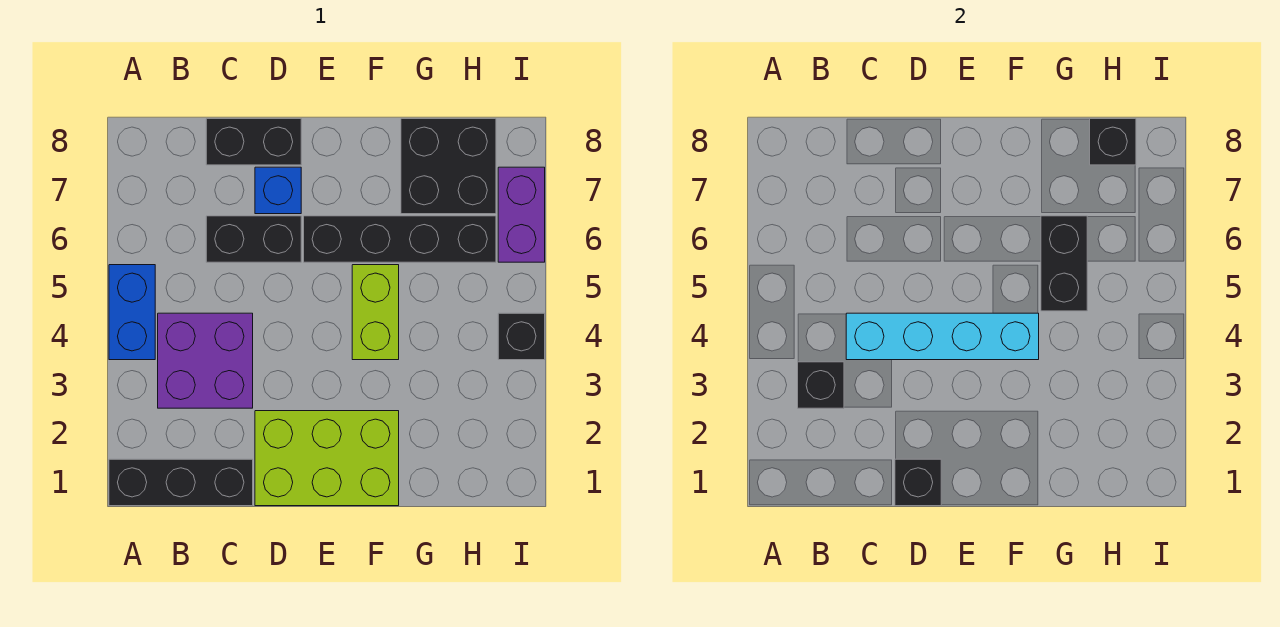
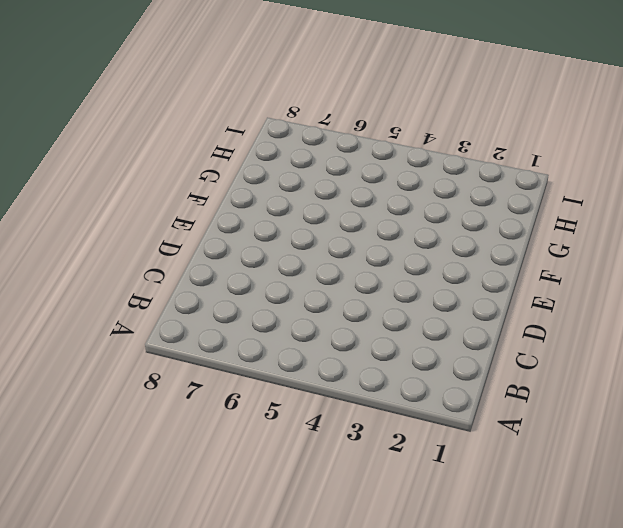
none -> black 1x3 brick [109,459,253,506]
none -> blue 1x2 brick [109,265,155,360]
none -> purple 2x2 brick [158,313,253,408]

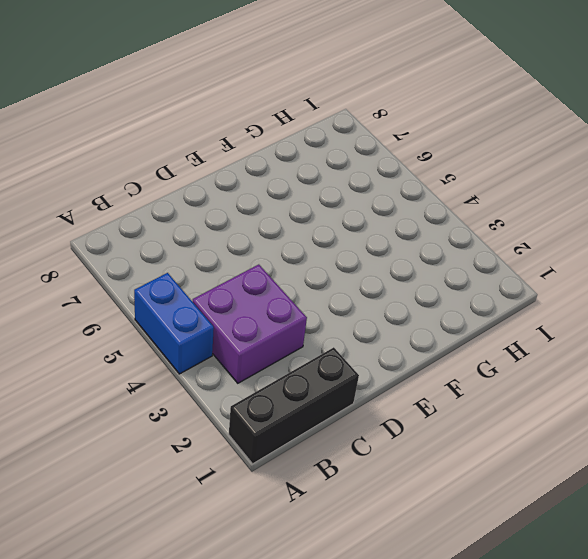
none -> black 1x2 brick [206,216,301,262]
none -> black 1x2 brick [206,119,301,165]
none -> lime 2x3 brick [255,411,399,506]

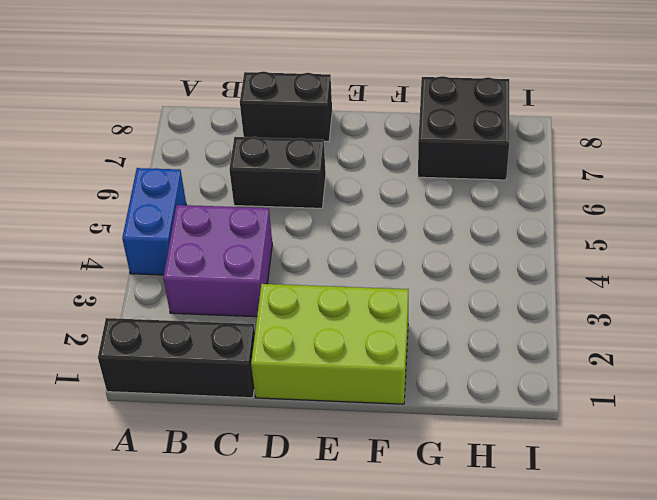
none -> blue 1x1 brick [255,167,301,214]
none -> black 1x4 brick [304,216,496,262]
none -> lime 1x2 brick [352,265,399,360]

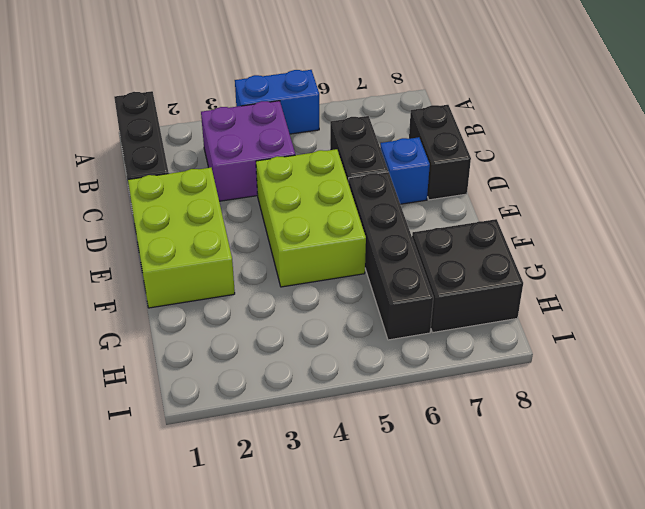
lime 2x3 brick [256,149,366,287] -> lime 1x2 brick [352,265,399,360]
none -> black 1x1 brick [498,313,545,360]
none -> purple 1x2 brick [498,167,545,262]
none -> black 1x1 brick [798,362,844,408]

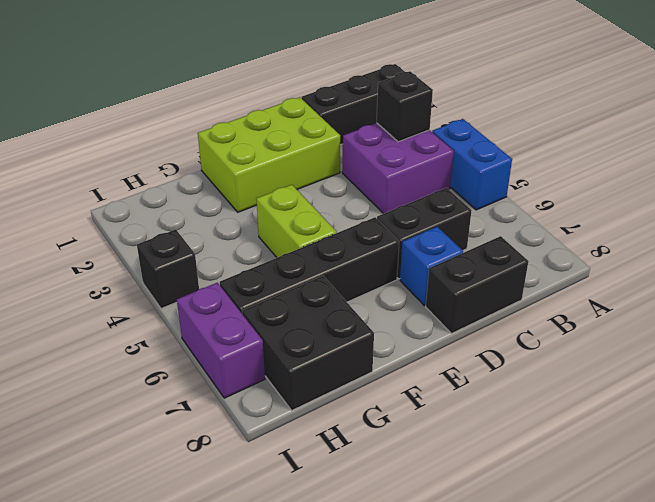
none -> cyan 1x4 brick [846,313,1039,360]
none -> black 1x1 brick [895,459,941,506]
none -> black 1x2 brick [1041,216,1087,311]

